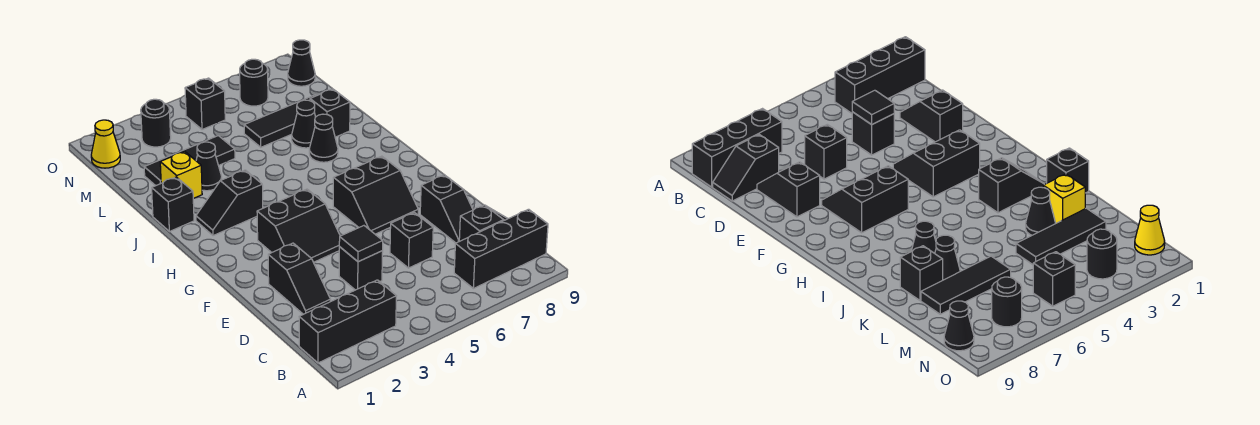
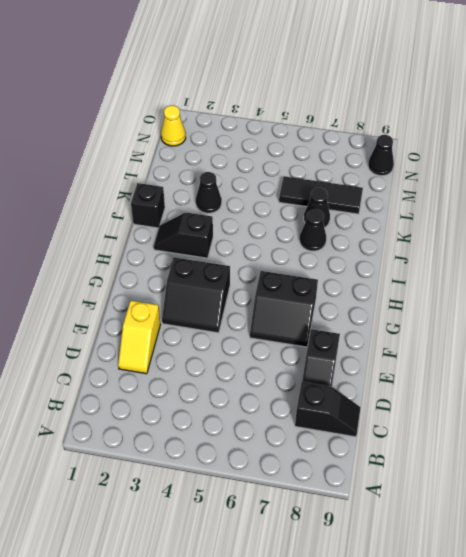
yellow 1x2 slope [118,301,161,374] -> black 1x2 slope [268,243,330,314]
none -> black 1x3 brick [299,280,396,363]
none -> black 1x3 brick [454,209,548,289]
none -> black 1x1 brick [339,247,383,290]

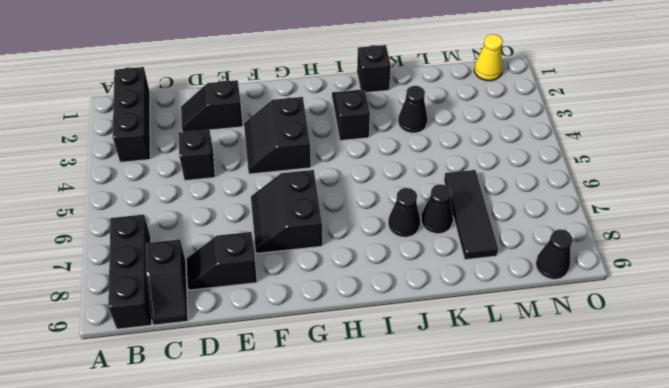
none -> black 1x1 brick [390,213,433,268]
none -> yellow 1x1 brick [160,151,202,198]
none -> black 1x1 brick [310,89,350,137]

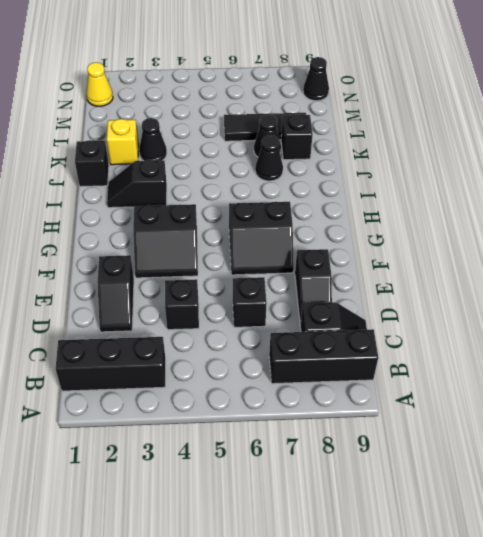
none -> black 1x3 tile [144,136,235,186]
none -> black 1x1 round brick [141,99,171,147]
none -> black 1x1 brick [185,78,225,130]

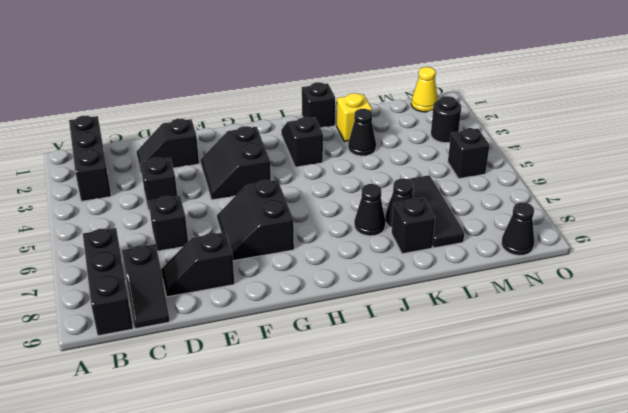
none -> black 1x3 tile [144,136,235,186]
none -> black 1x1 round brick [240,59,268,106]
none -> black 1x1 tile [339,226,383,262]

